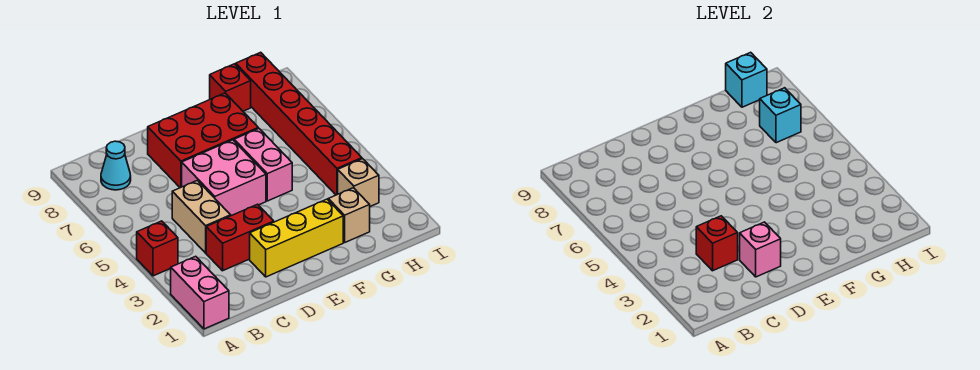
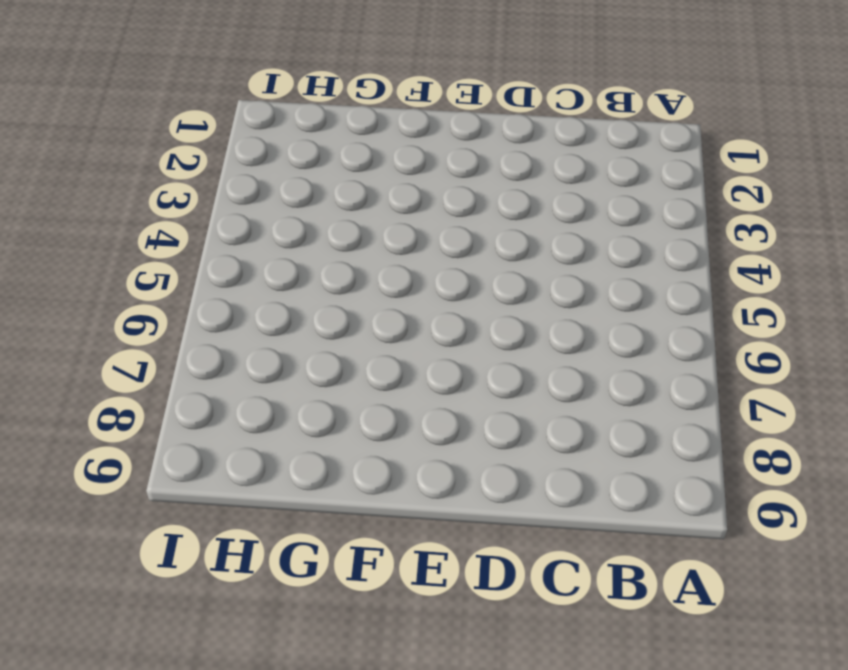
none -> pink 1x2 brick [171,256,229,329]
none -> red 1x1 brick [137,221,178,276]
none -> cyan 1x1 cone [101,141,131,190]

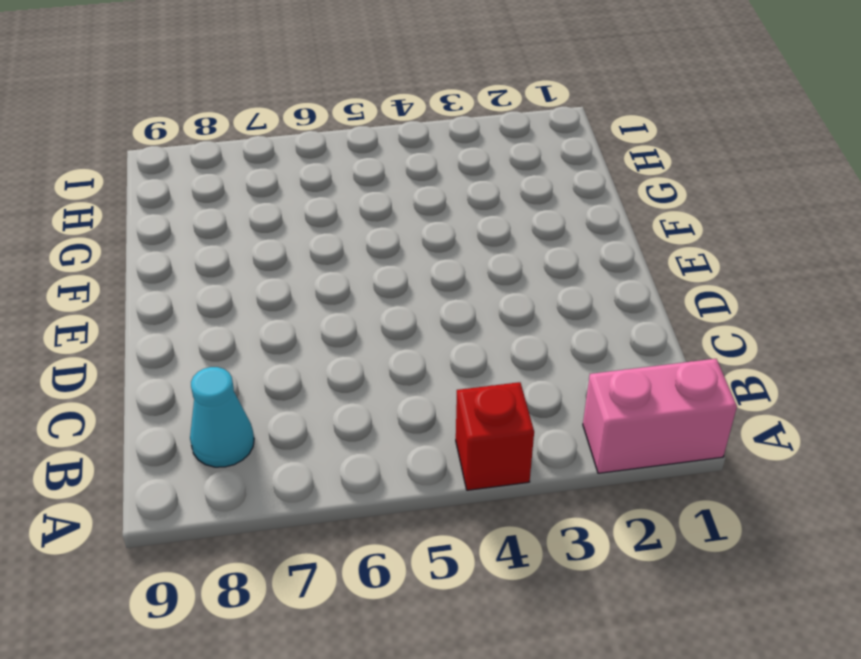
none -> red 1x2 brick [206,204,274,271]
none -> tan 1x2 brick [172,180,231,253]
none -> yellow 1x3 brick [250,199,343,277]

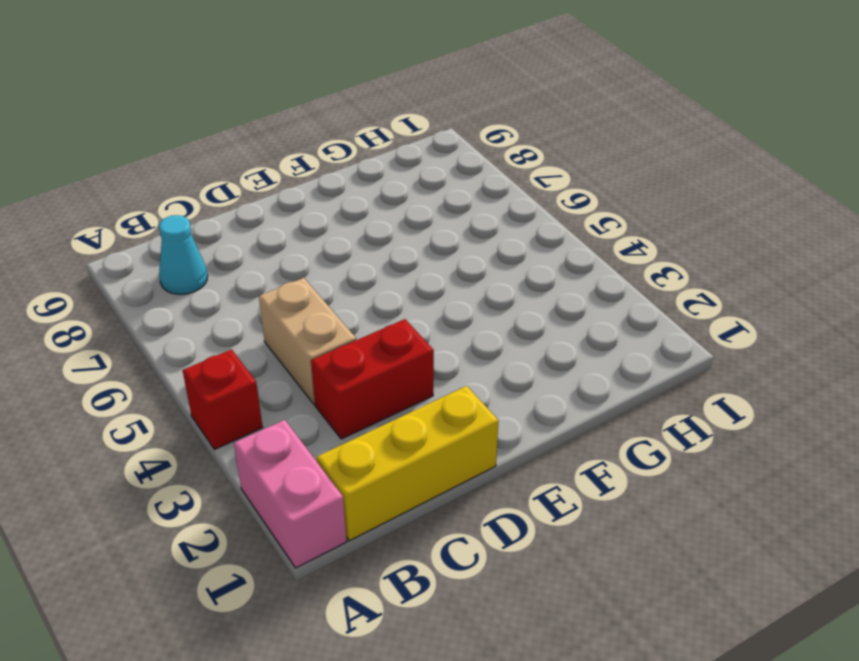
yellow 1x3 brick [317,386,499,541] -> yellow 1x3 brick moved to [250,199,343,277]
none -> pink 2x2 brick [182,140,266,216]
none -> red 2x3 brick [148,93,258,188]
none -> pink 1x2 brick [234,128,292,201]

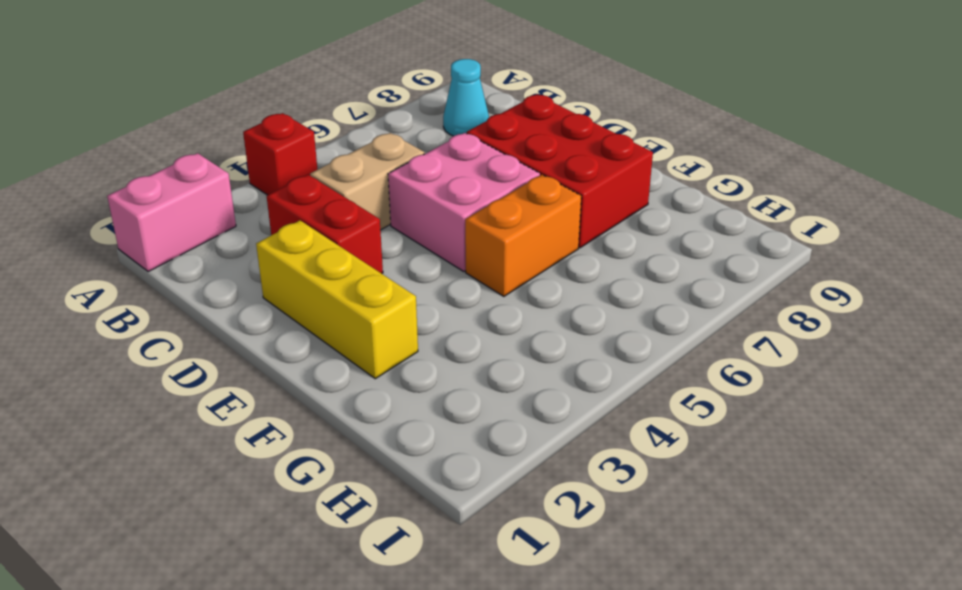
orange 1x2 brick [465,175,581,296] -> pink 1x2 brick [234,128,292,201]
none -> tan 1x1 brick [328,188,370,242]
none -> red 1x1 brick [210,64,251,111]
none -> tan 1x1 brick [338,159,379,206]

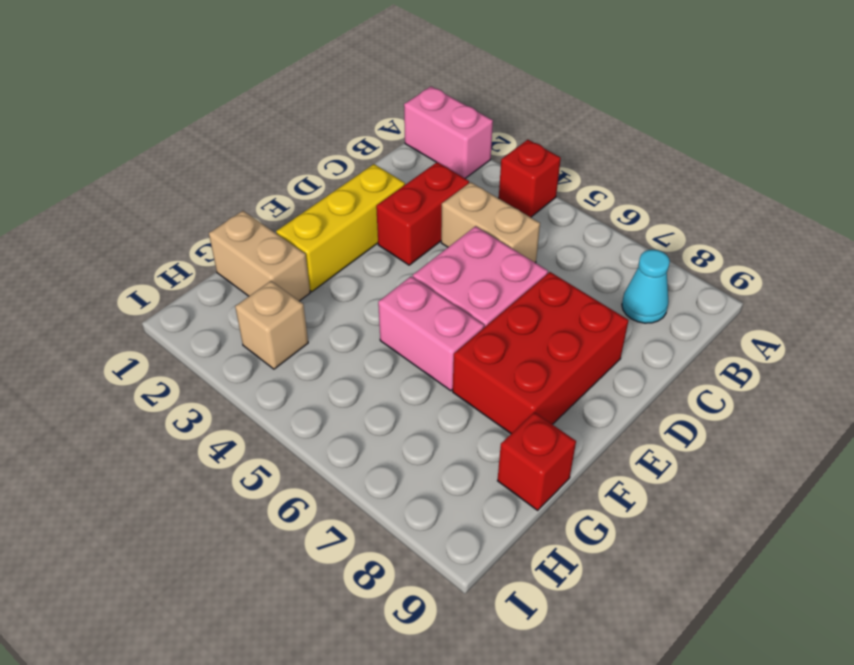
tan 1x2 brick [209,211,310,301] -> tan 1x1 brick [328,188,370,242]
none -> red 1x6 brick [236,52,362,195]
none -> red 1x1 brick [696,216,738,271]
none -> pink 1x1 brick [740,222,781,277]

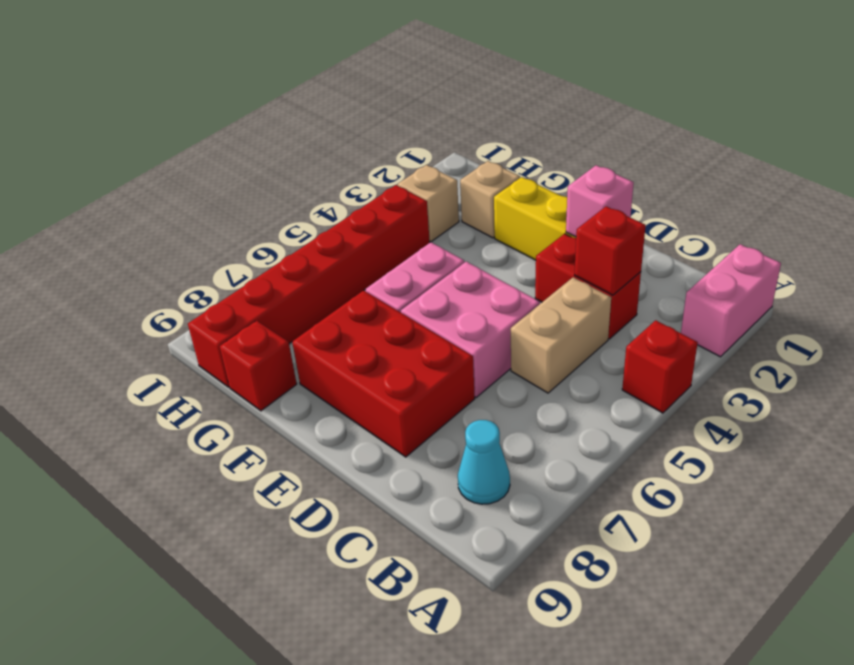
none -> cyan 1x1 brick [760,88,801,143]
none -> cyan 1x1 brick [726,52,767,107]

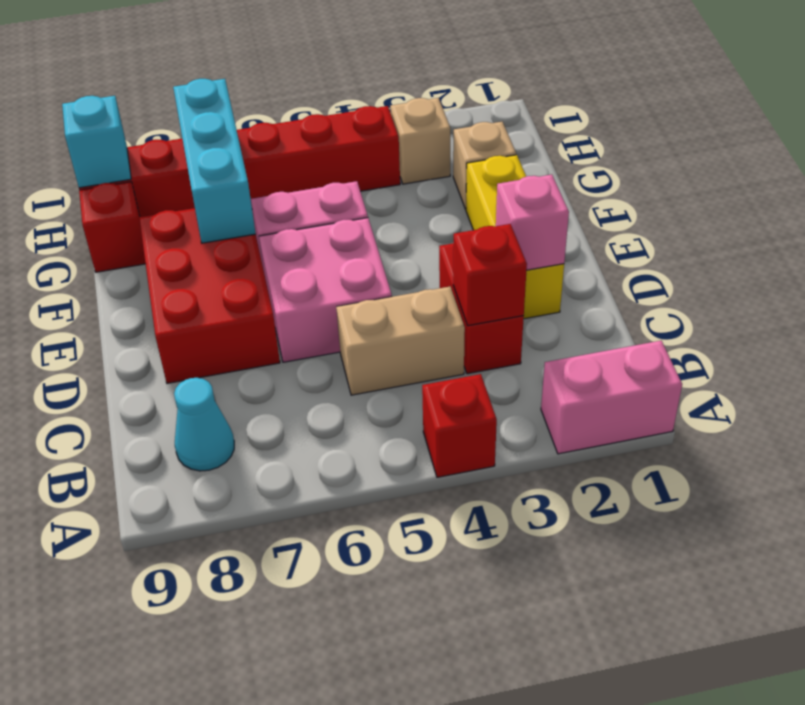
cyan 1x3 brick [173,79,256,243] -> cyan 1x1 brick [760,88,801,143]

